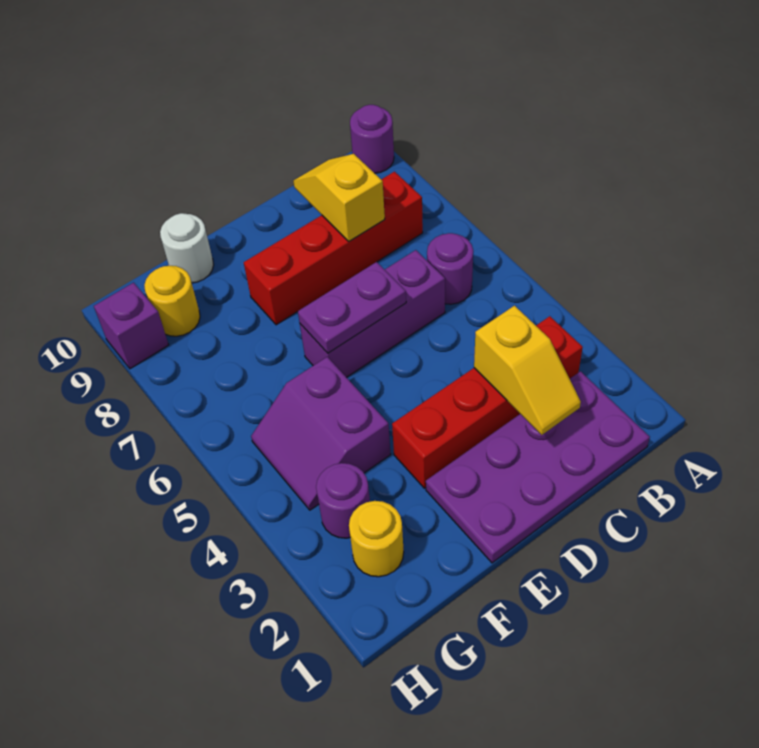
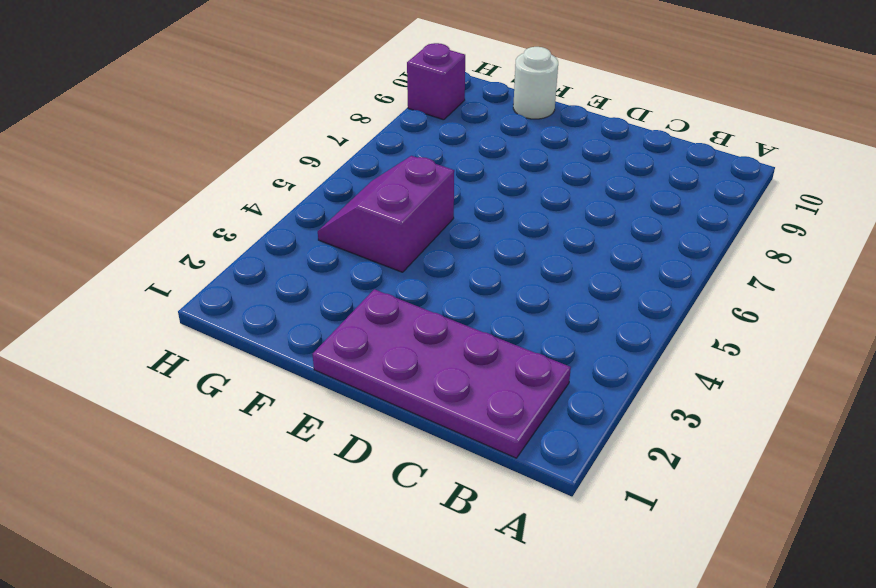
none -> purple 1x1 round brick [350,105,394,173]
none -> red 1x4 brick [392,316,583,488]
none -> purple 1x1 round brick [427,233,473,304]

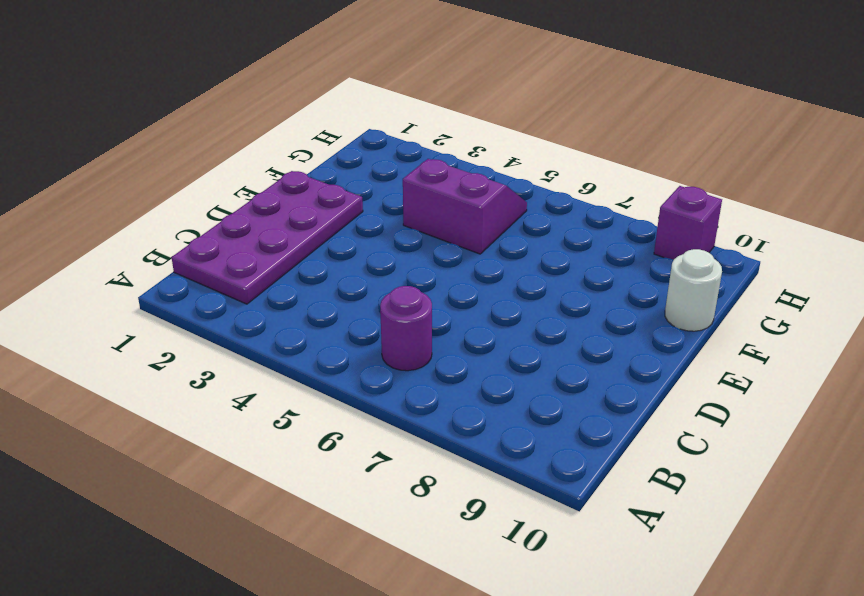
none -> purple 1x1 round brick [350,105,394,173]
none -> red 1x4 brick [392,316,583,488]
none -> red 1x4 brick [244,172,423,325]

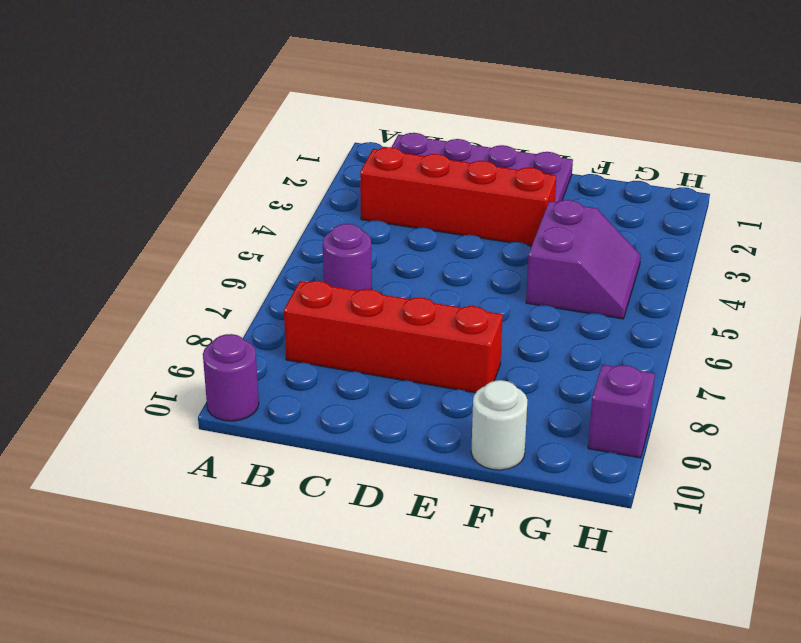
none -> purple 1x3 brick [300,250,445,377]
none -> yellow 1x1 round brick [349,501,404,577]
none -> purple 1x1 round brick [316,463,370,538]

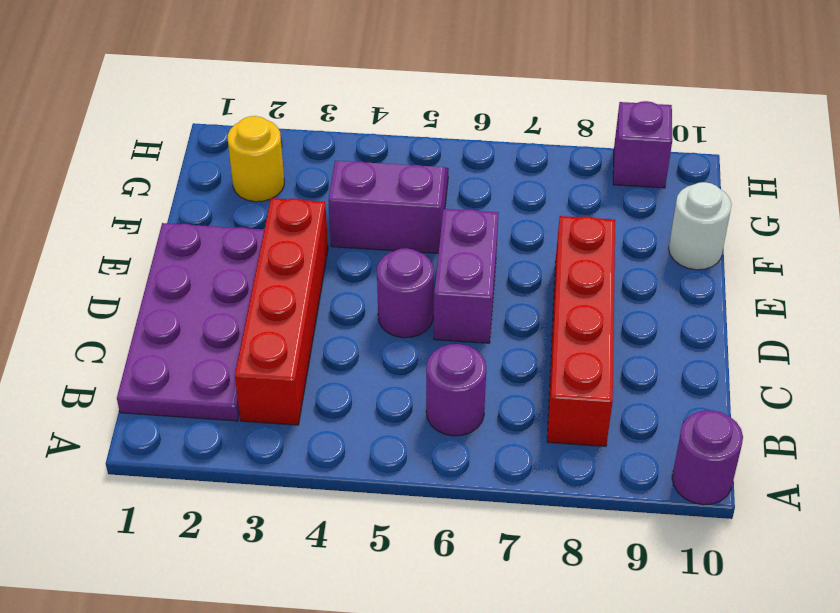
purple 1x1 round brick [377,248,434,338] -> purple 1x1 round brick moved to [316,463,370,538]
purple 1x2 brick [434,209,498,343] -> purple 1x3 brick [300,250,445,377]
none -> yellow 1x1 round brick [144,266,200,336]
none -> yellow 1x2 slope [474,306,581,435]
none -> yellow 1x2 slope [293,154,385,241]

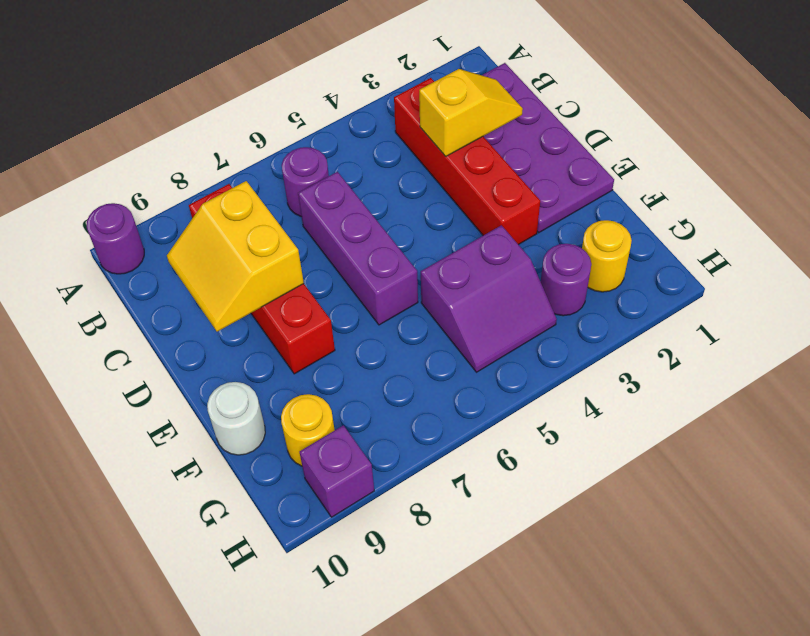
yellow 2x2 slope [167,181,304,332] -> yellow 1x2 slope [293,154,385,241]
none -> purple 1x2 plate [298,262,406,353]

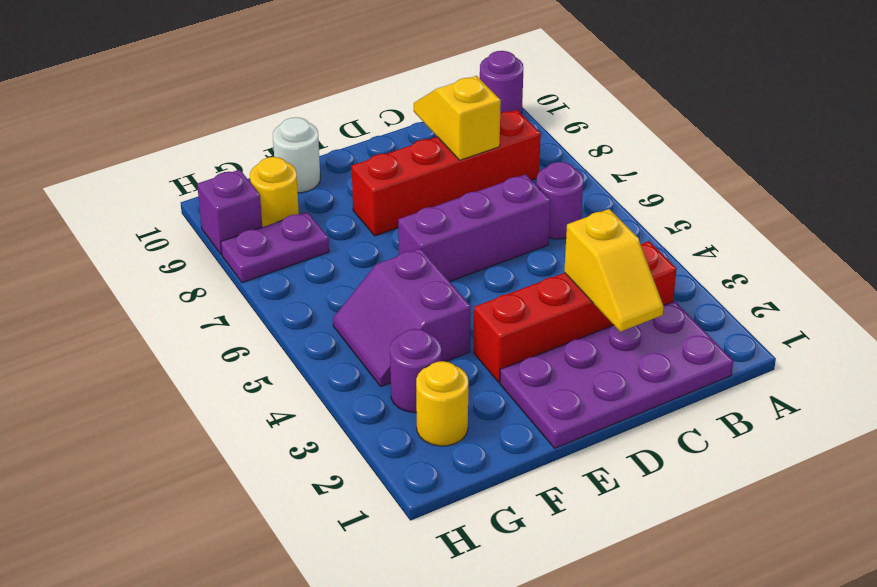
purple 1x2 plate [221,212,329,283] -> purple 1x2 plate moved to [298,262,406,353]

